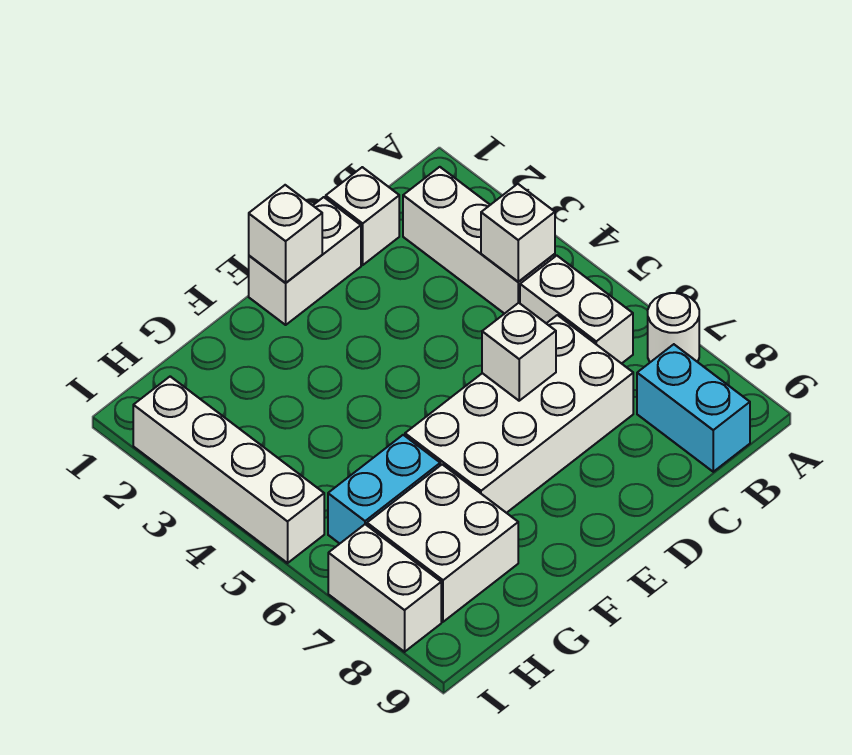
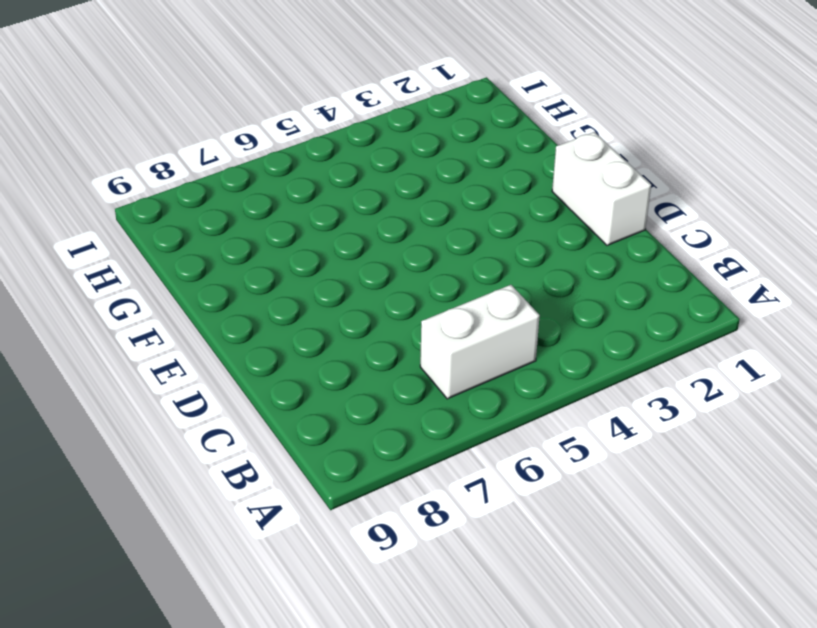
none -> white 1x1 round brick [648,293,699,362]
none -> white 1x3 brick [403,167,555,314]
none -> cyan 1x2 brick [637,344,750,472]

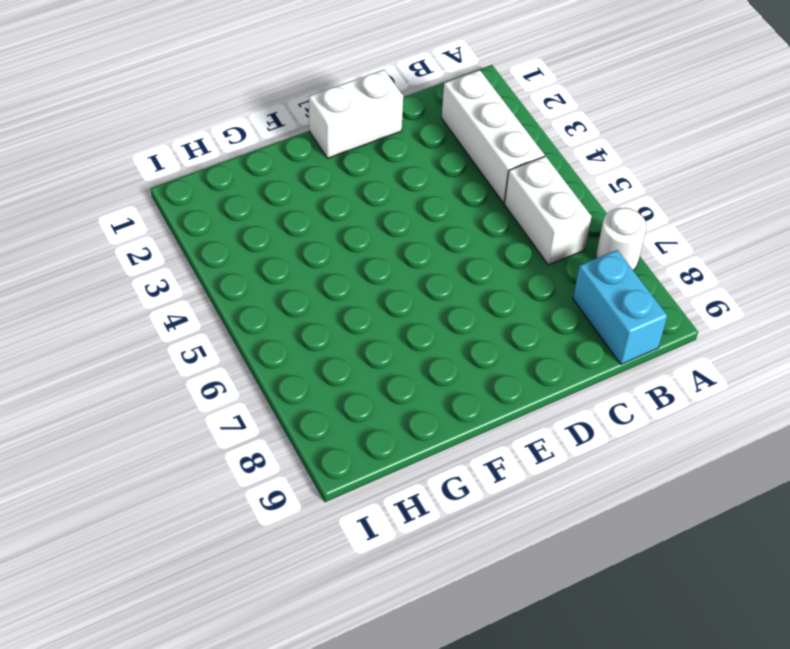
none -> white 1x1 brick [326,167,399,265]
none -> white 2x4 brick [405,315,633,513]
none -> cyan 1x2 brick [328,435,440,544]

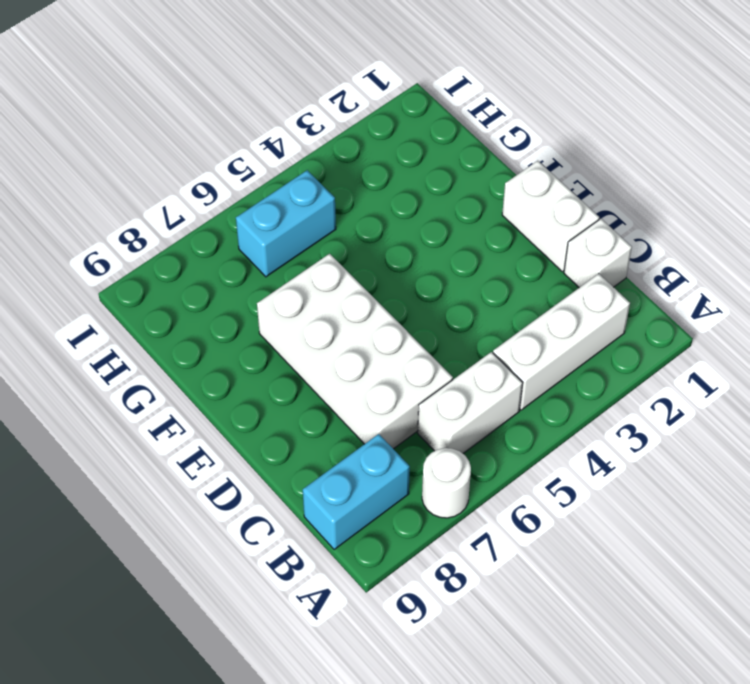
cyan 1x2 brick [236,170,336,277] -> cyan 1x2 brick turned to [328,435,440,544]
none -> white 2x2 brick [367,464,518,622]
none -> white 1x4 brick [133,376,324,563]
none -> white 1x2 brick [328,524,441,652]

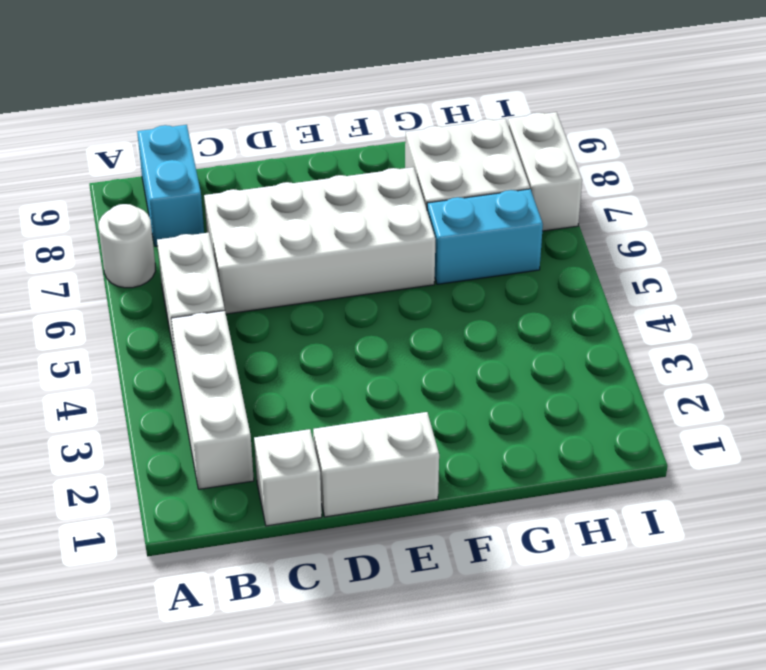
none -> white 1x4 brick [133,376,324,563]
none -> white 1x1 brick [481,184,555,282]
none -> white 1x1 brick [482,303,556,401]

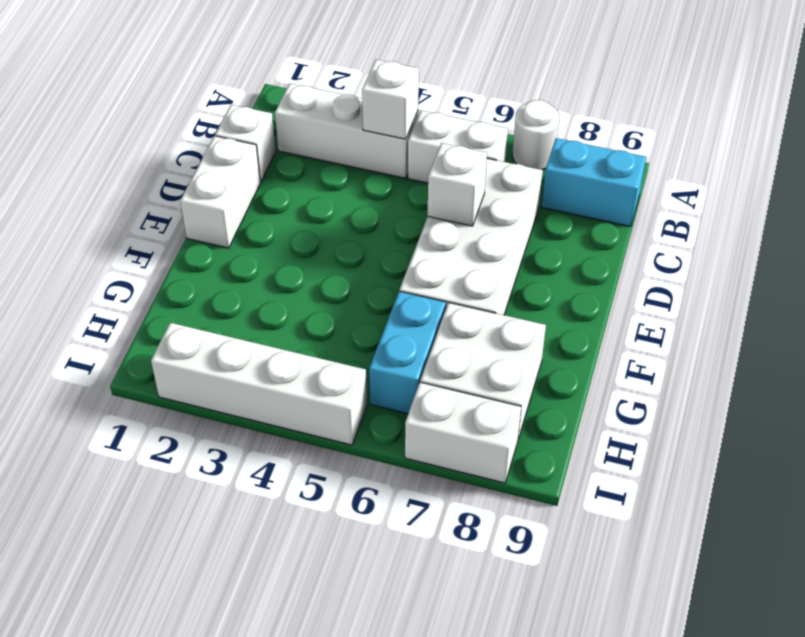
none -> white 1x1 brick [249,185,322,283]

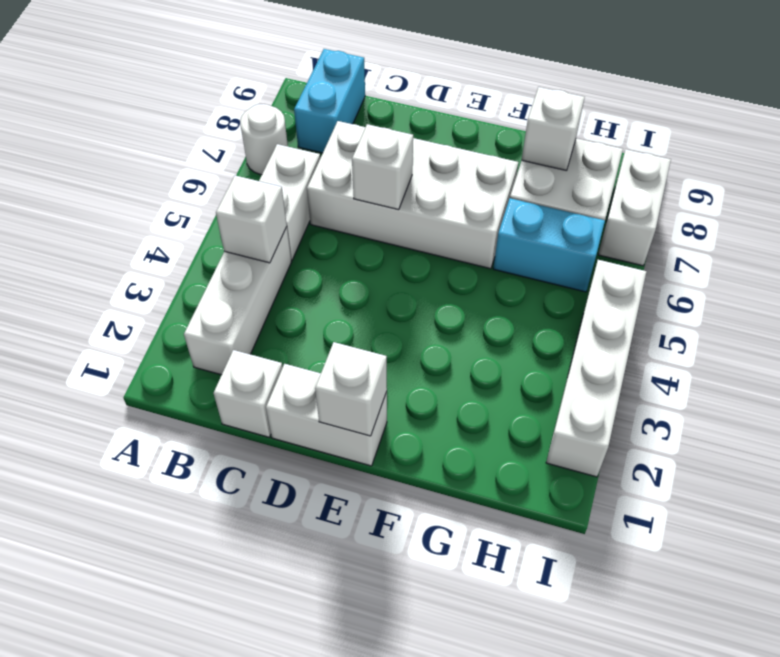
white 1x1 brick [522,87,585,171] -> none

